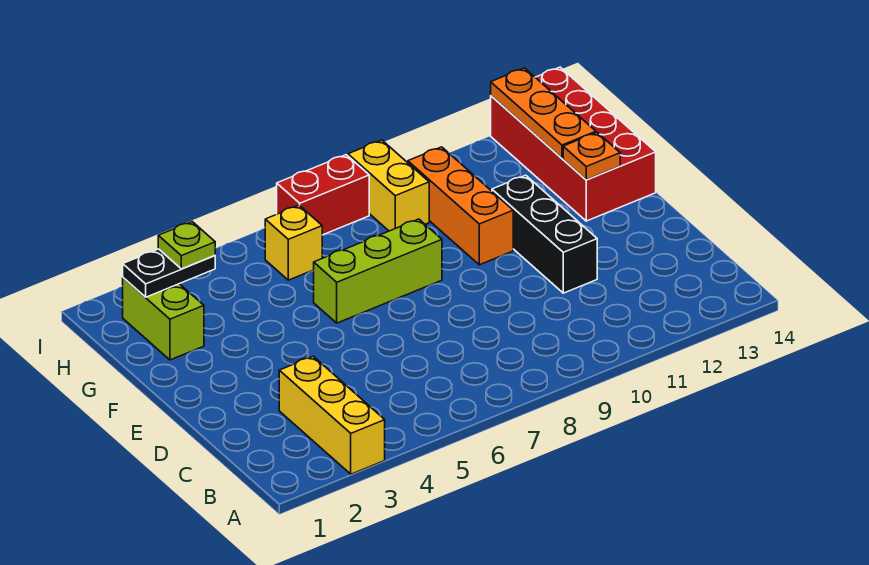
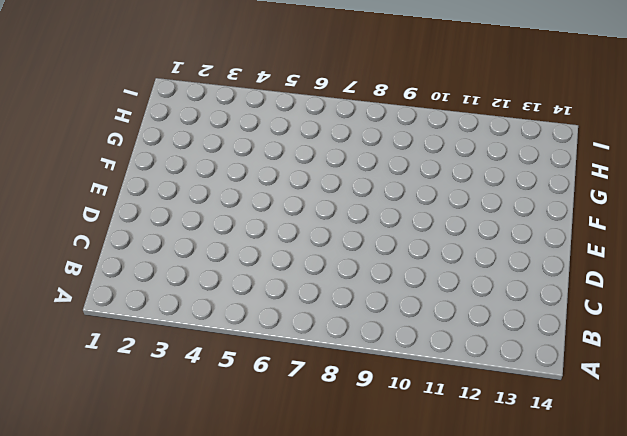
none -> yellow 1x3 brick [279,356,385,474]
none -> black 1x3 brick [492,175,597,293]
none -> lime 1x3 brick [314,219,442,323]

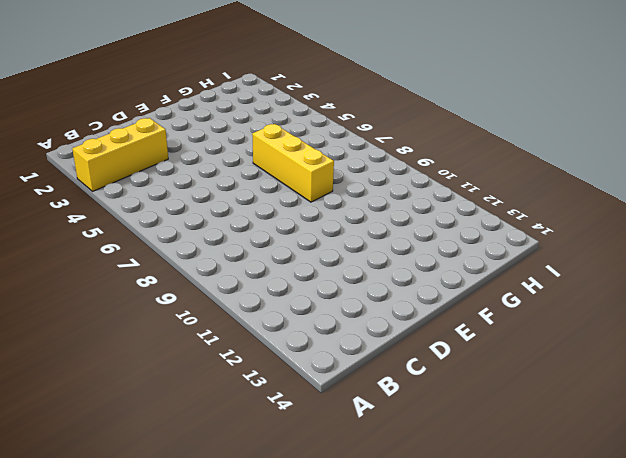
yellow 1x3 brick [252,124,334,202] -> lime 1x3 brick [314,219,442,323]
none -> black 1x3 brick [492,175,597,293]
none -> orange 1x3 brick [408,147,513,265]
none -> red 2x4 brick [491,67,656,221]

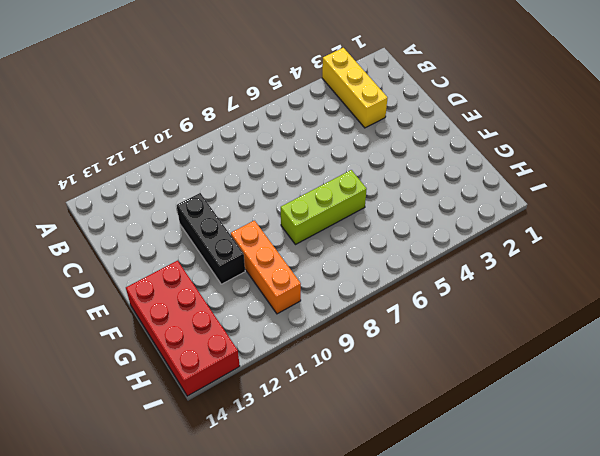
none -> lime 1x2 brick [123,278,204,360]
none -> yellow 1x1 brick [265,205,322,280]
none -> yellow 1x2 brick [348,140,429,231]

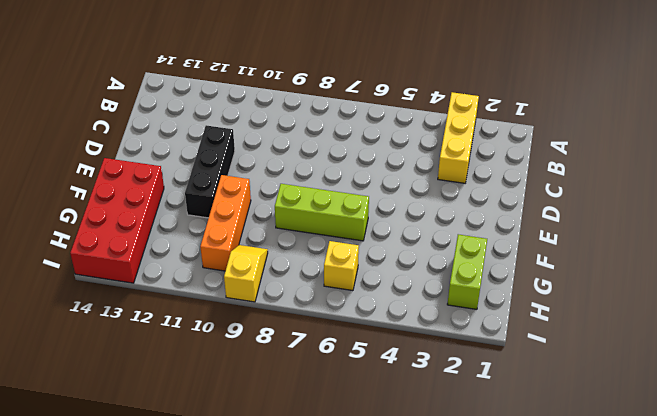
yellow 1x2 slope [224,245,268,302] -> yellow 1x2 brick [348,140,429,231]
none -> red 1x2 brick [277,155,369,235]
none -> orange 1x1 plate [563,133,620,180]
none -> orange 1x3 plate [491,68,596,158]

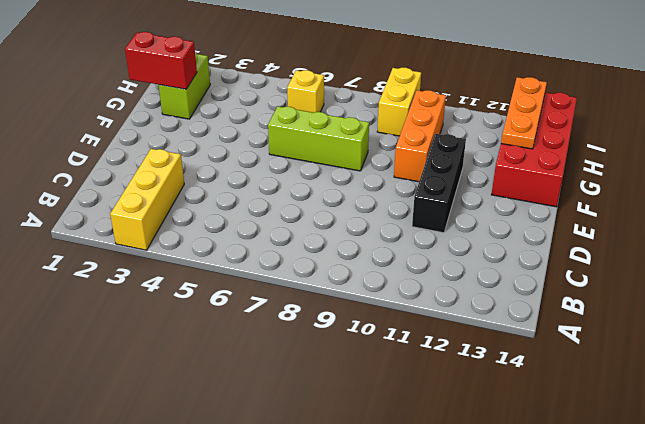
red 1x2 brick [125,32,197,89] -> red 1x2 brick moved to [277,155,369,235]
none -> orange 1x1 plate [563,133,620,180]
none -> black 1x2 plate [123,249,215,297]
none -> lime 1x1 plate [158,222,215,269]

